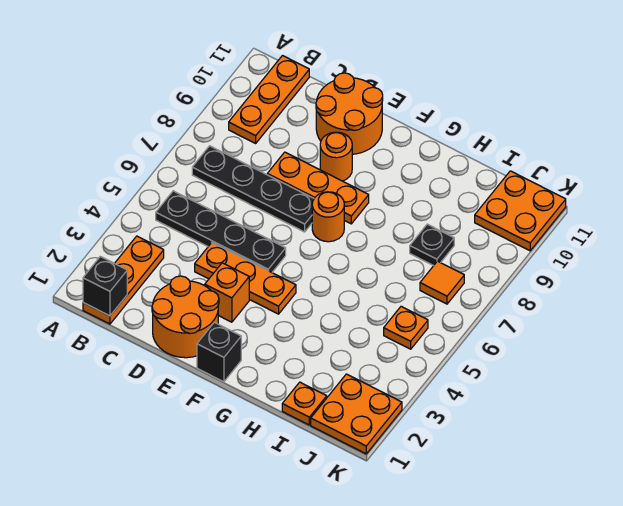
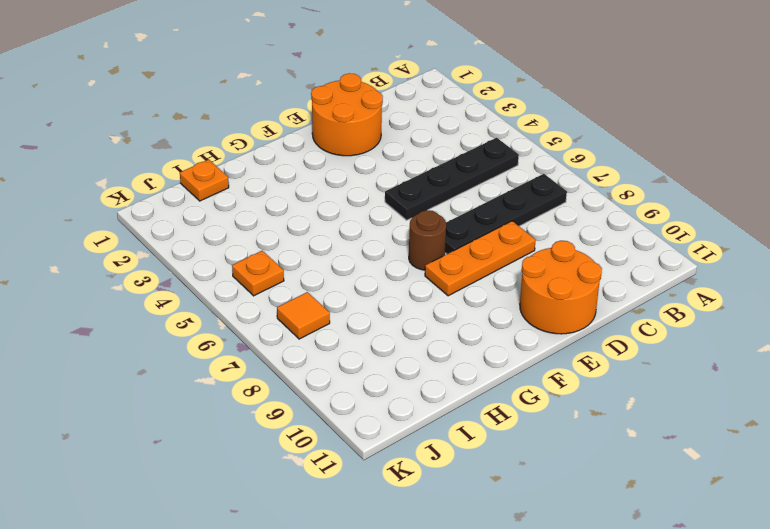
brown 1x1 round brick [409,210,446,270] -> orange 1x1 round brick [312,192,344,242]
none -> orange 1x3 plate [83,236,164,324]
none -> orange 1x3 plate [229,56,309,143]
none -> orange 1x3 plate [195,243,296,314]

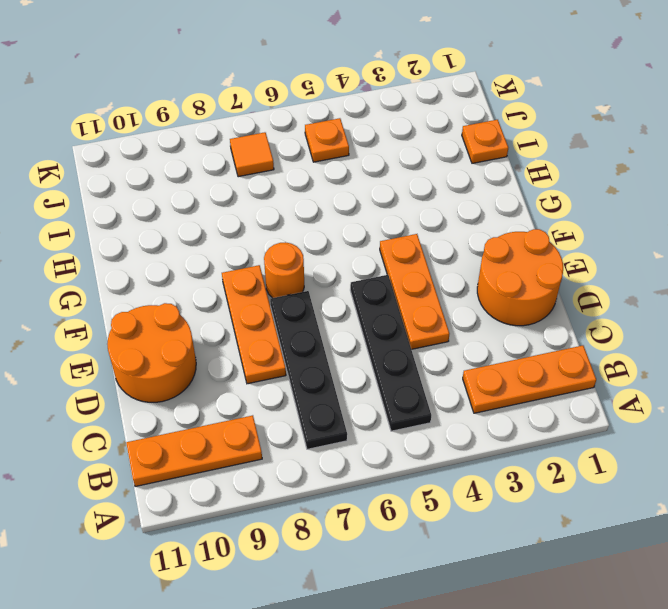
none -> orange 1x1 brick [205,263,249,322]
none -> orange 1x1 round brick [320,132,352,181]
none -> black 1x1 brick [197,322,241,382]

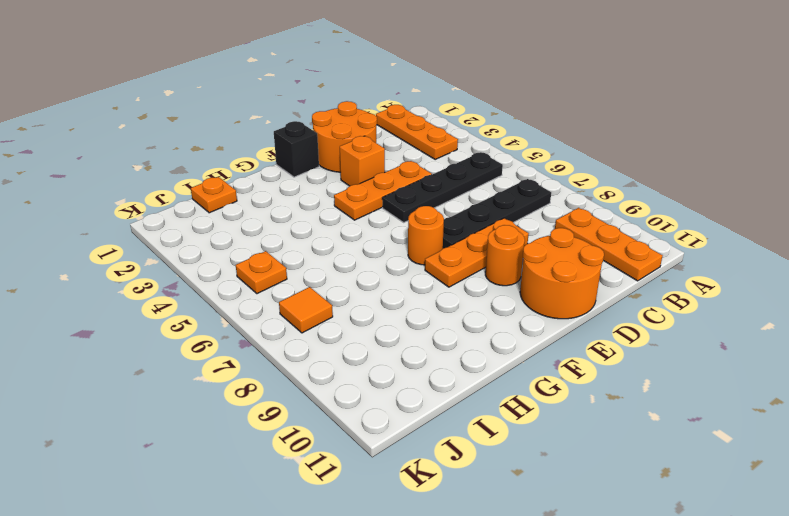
none -> black 1x1 plate [410,224,454,266]
none -> orange 2x2 plate [311,374,402,454]
none -> orange 2x2 plate [475,171,566,251]

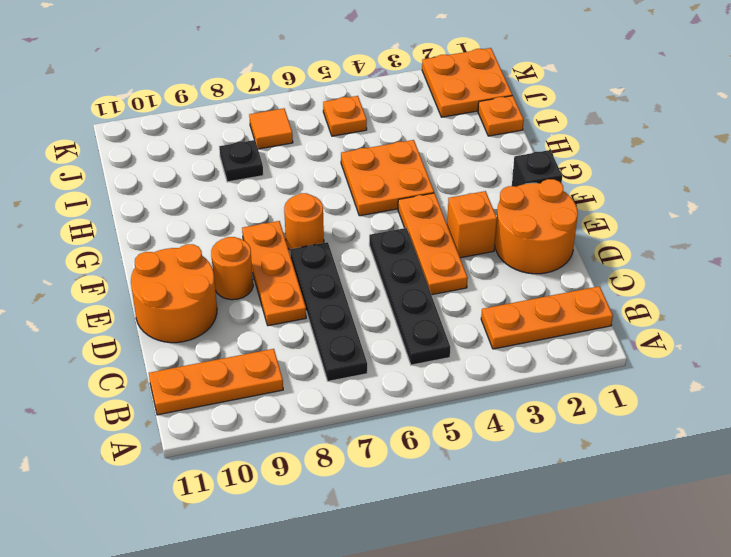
orange 2x2 plate [341,140,434,216] -> orange 2x2 plate moved to [475,171,566,251]
none -> black 1x1 brick [83,256,127,316]

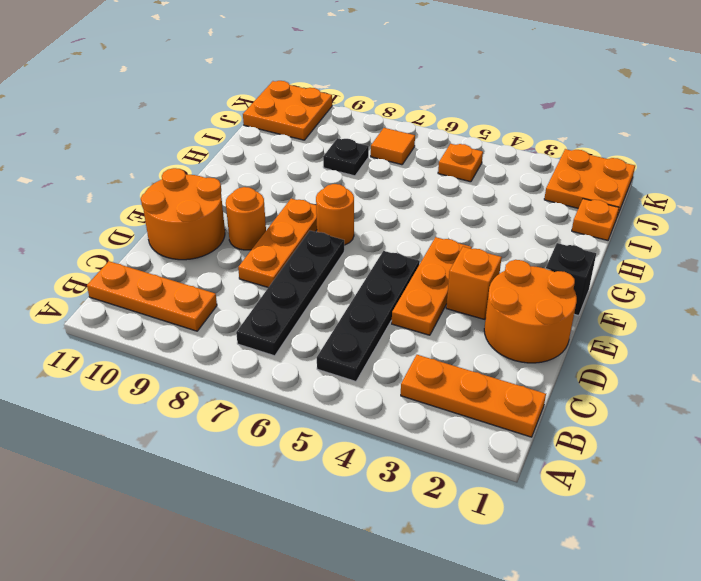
none -> black 1x1 brick [83,256,127,316]

